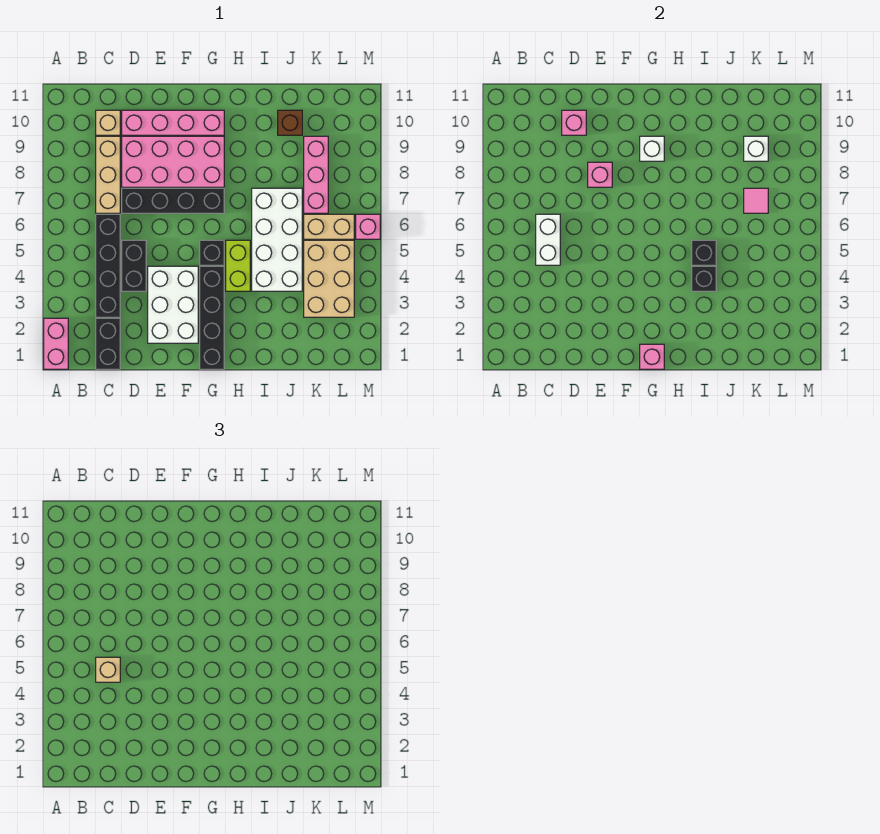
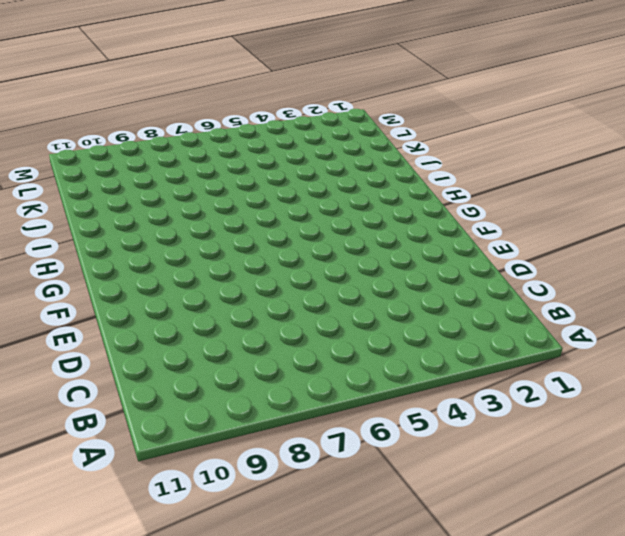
none -> pink 1x2 brick [44,318,68,369]
none -> black 1x2 brick [96,318,120,369]
none -> black 1x4 brick [96,214,120,317]

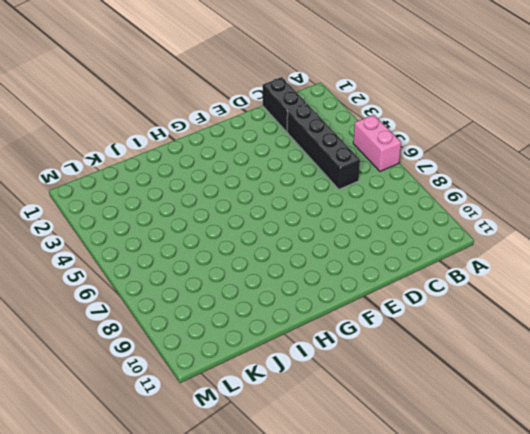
pink 1x2 brick [353,115,401,171] -> pink 1x2 brick moved to [44,318,68,369]
none -> tan 1x3 brick [96,136,120,213]
none -> tan 1x1 brick [96,110,120,135]
none -> black 1x2 brick [122,240,146,291]

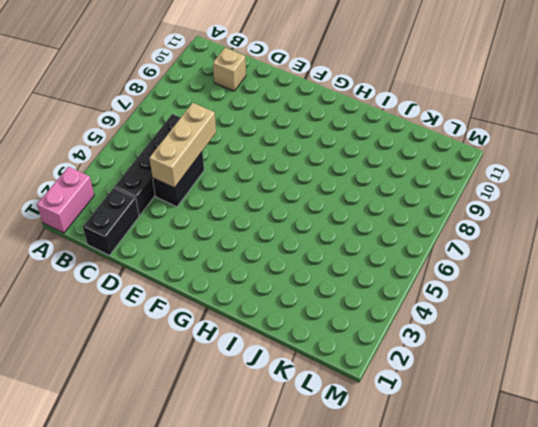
tan 1x3 brick [149,103,216,188] -> tan 1x3 brick moved to [96,136,120,213]
none -> black 1x4 brick [122,188,224,213]
none -> pink 2x4 brick [122,136,224,187]
none -> pink 1x4 brick [122,110,224,135]

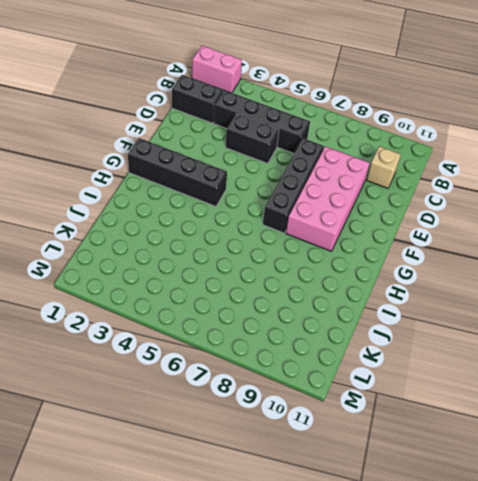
none -> tan 1x3 brick [96,136,120,213]
none -> pink 1x4 brick [122,110,224,135]
none -> white 2x3 brick [148,266,198,343]

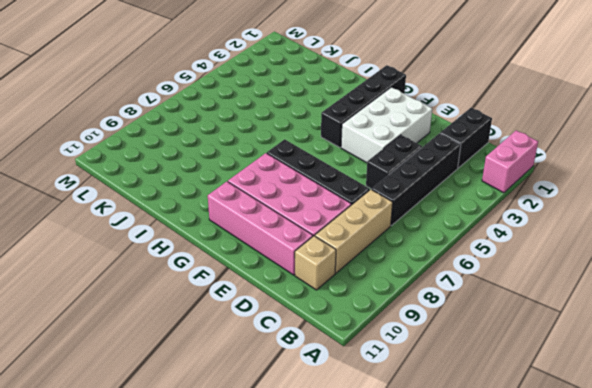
none -> black 1x1 brick [200,240,224,265]
none -> lime 1x2 brick [226,240,250,291]
none -> white 2x4 brick [252,188,302,291]

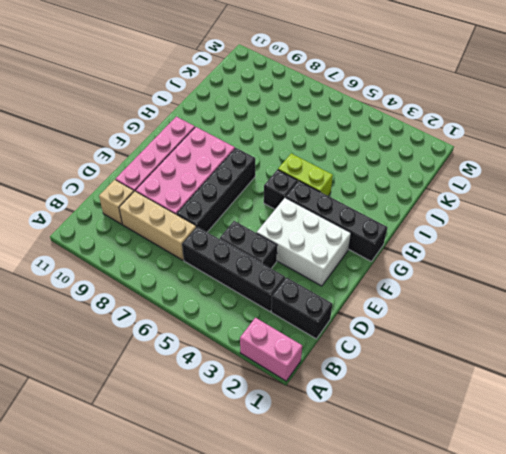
none -> white 2x4 brick [252,188,302,291]
none -> brown 1x1 brick [278,110,302,135]
none -> tan 2x3 brick [304,240,354,317]

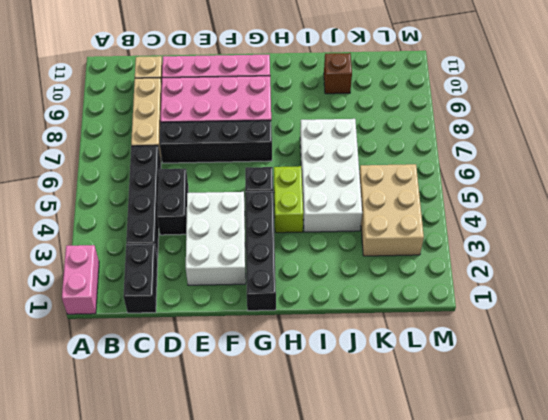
none -> tan 1x2 brick [304,214,354,239]
none -> pink 1x3 brick [304,136,328,213]
none -> pink 1x1 brick [356,214,380,239]

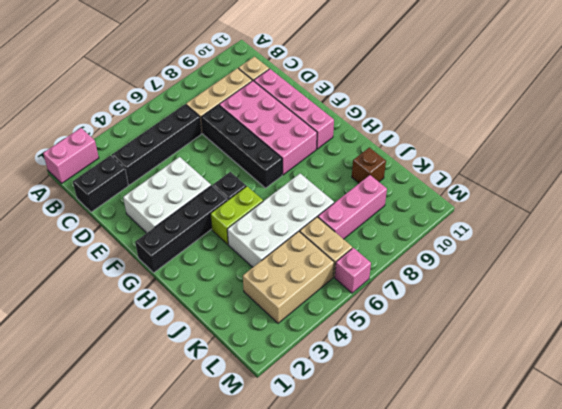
none -> black 1x2 brick [122,240,146,291]
none -> white 1x2 brick [536,214,560,265]
none -> pink 1x1 brick [562,110,586,135]

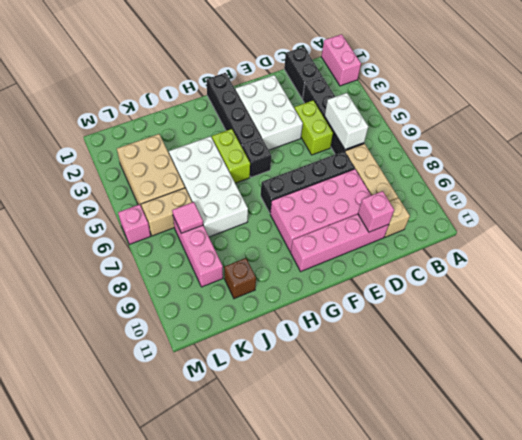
lime 1x2 brick [294,100,333,155] -> black 1x2 brick [122,240,146,291]
none -> pink 1x1 brick [588,162,612,187]
none -> pink 1x1 brick [640,344,664,369]
none -> white 1x1 brick [640,136,664,161]

